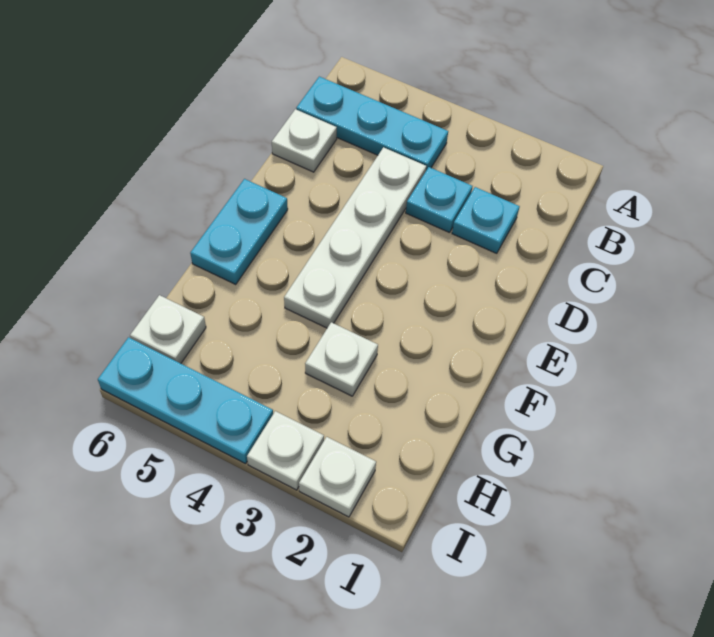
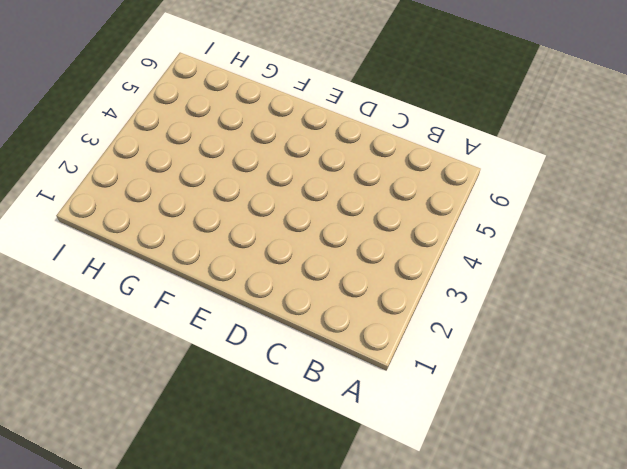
none -> cyan 1x3 plate [296,77,448,170]
none -> cyan 1x1 plate [452,187,520,253]

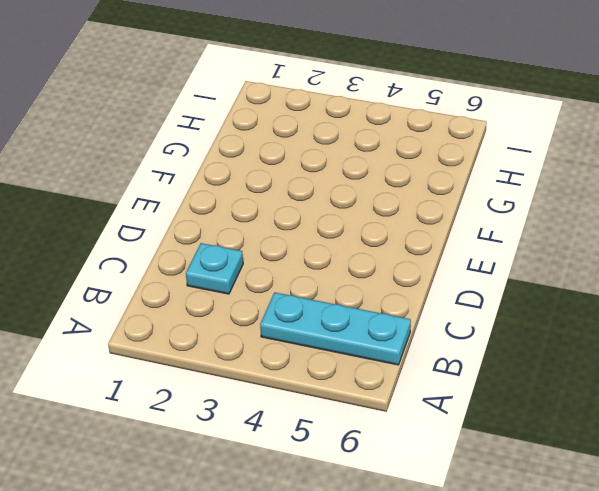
none -> cyan 1x1 plate [406,167,472,233]
none -> white 1x4 plate [284,147,426,328]

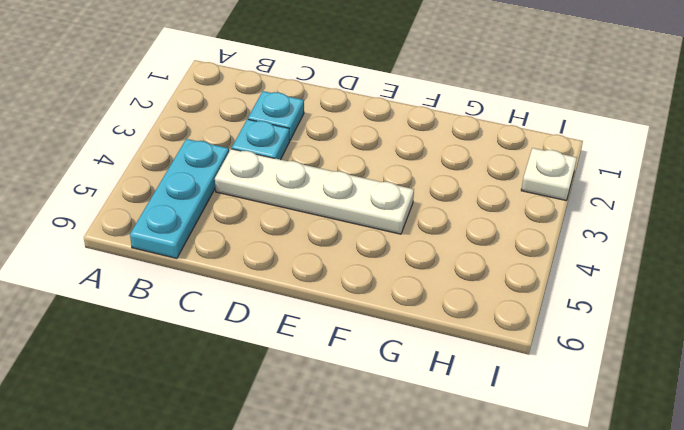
none -> white 1x1 plate [272,109,337,172]
none -> cyan 1x2 plate [190,179,288,284]

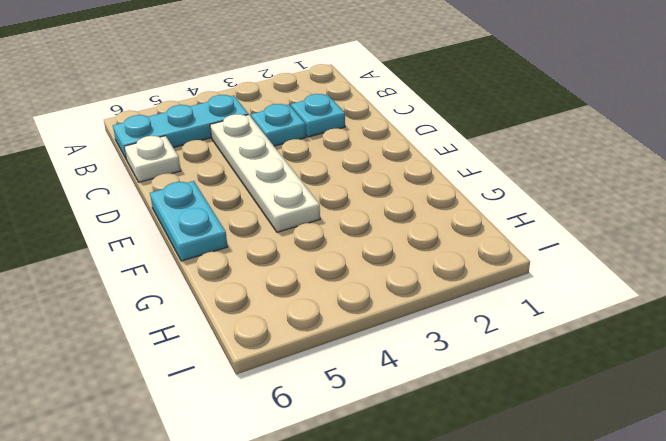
none -> white 1x1 plate [305,322,378,396]
none -> white 1x1 plate [130,295,206,363]

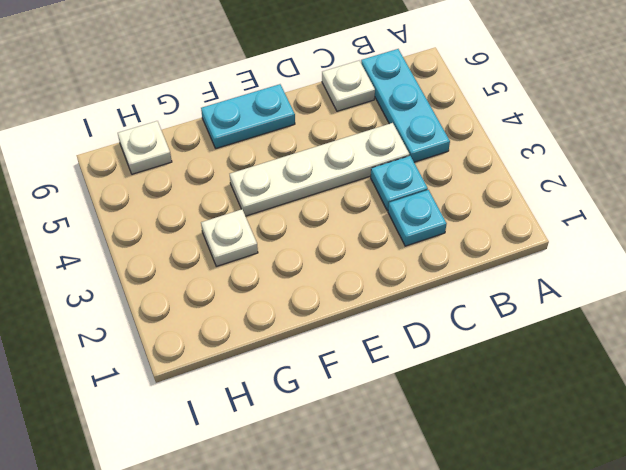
none -> white 1x1 plate [299,437,376,517]
none -> white 1x1 plate [247,411,324,490]

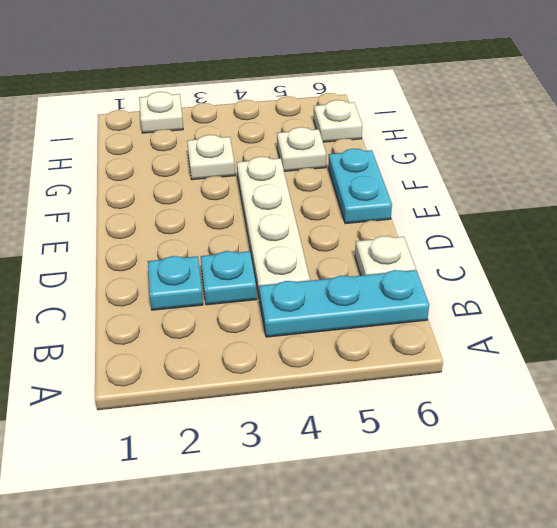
white 1x1 plate [277,127,326,171] -> white 1x1 plate moved to [247,411,324,490]
none -> cyan 1x3 plate [98,337,273,464]

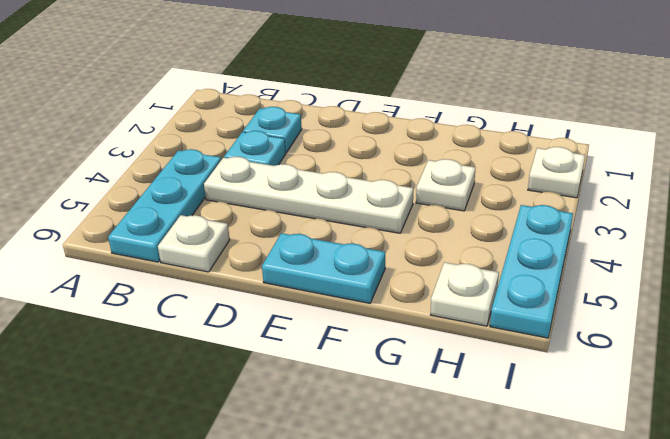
none -> white 1x1 plate [247,411,324,490]

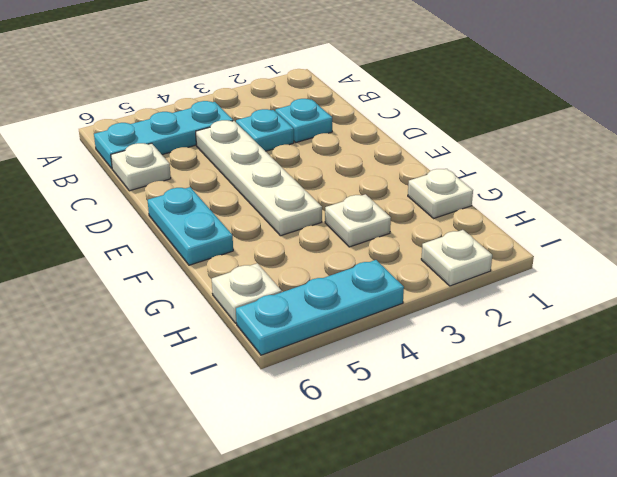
white 1x1 plate [408,169,473,218] -> white 1x1 plate moved to [247,411,324,490]

